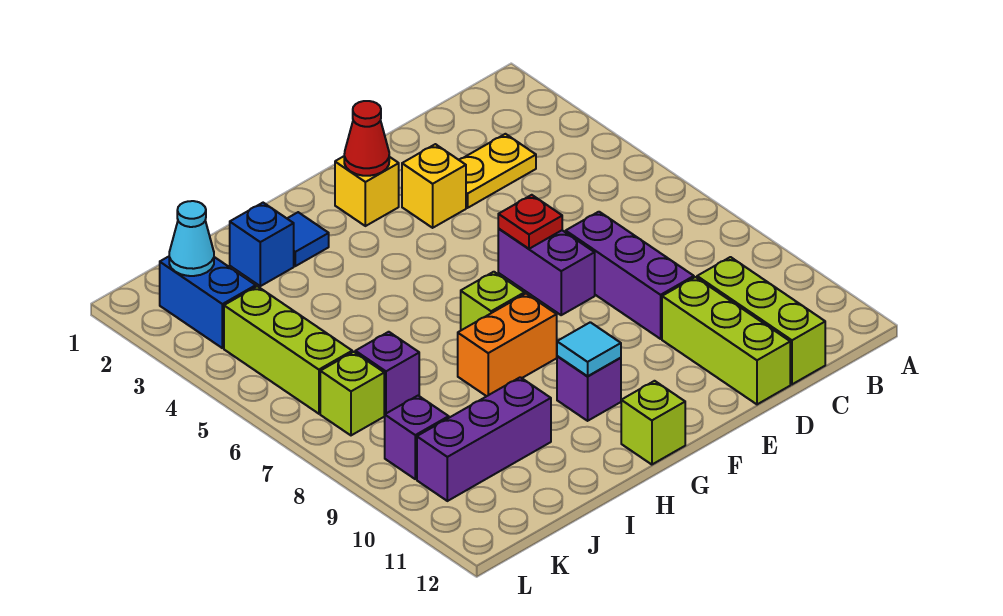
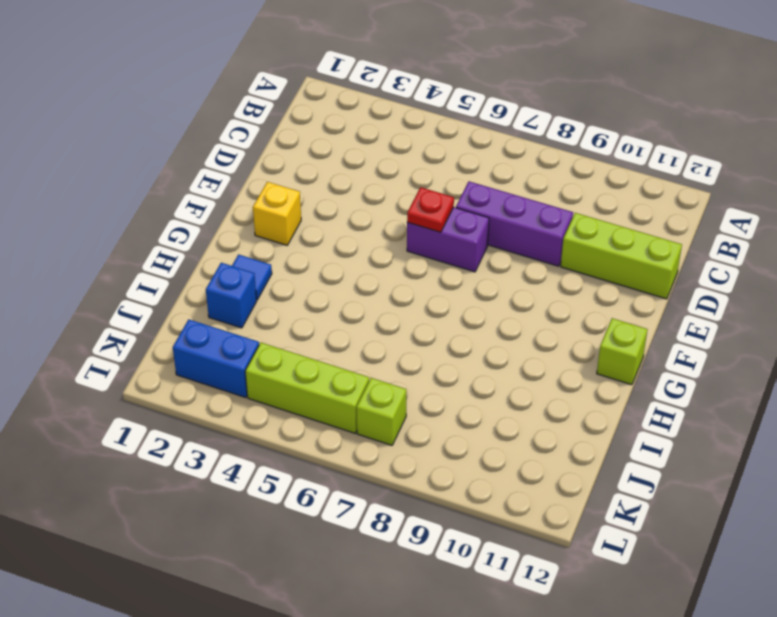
none -> yellow 1x2 plate [459,134,536,208]
none -> lime 1x3 brick [697,257,825,384]
none -> yellow 1x1 brick [402,144,466,228]

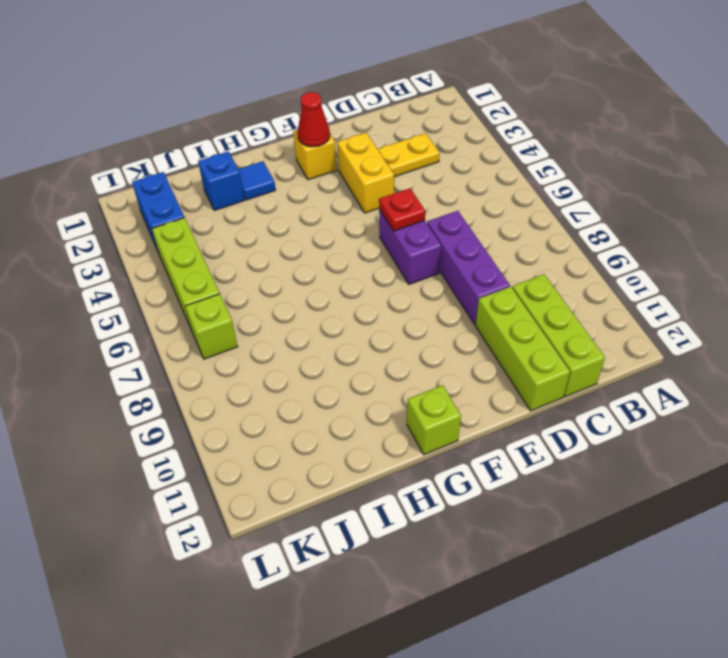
yellow 1x2 brick [337,133,394,213] -> yellow 1x1 brick [402,144,466,228]
none -> lime 1x1 brick [461,272,525,330]
none -> orange 1x2 brick [458,294,557,396]
none -> purple 1x1 brick [557,356,621,421]

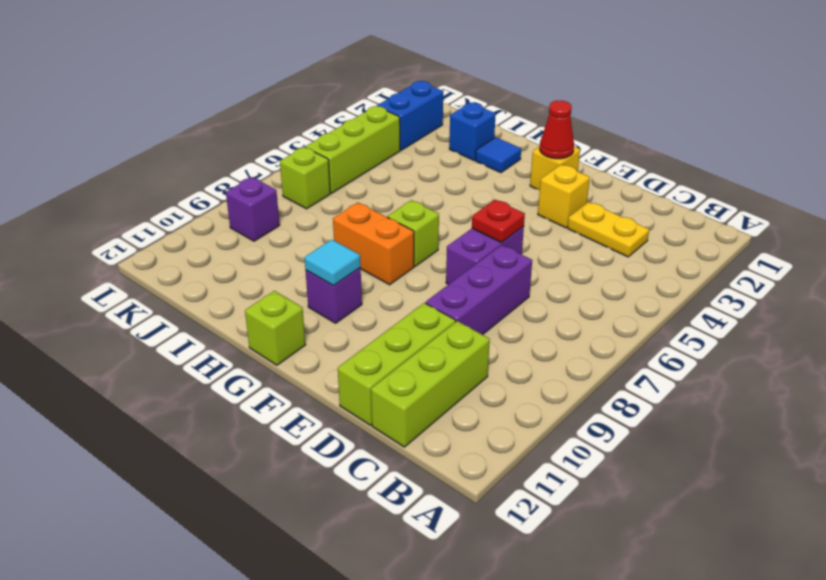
none -> purple 1x3 brick [417,377,551,501]
none -> purple 1x1 brick [355,332,419,415]
none -> cyan 1x1 cone [169,201,214,276]

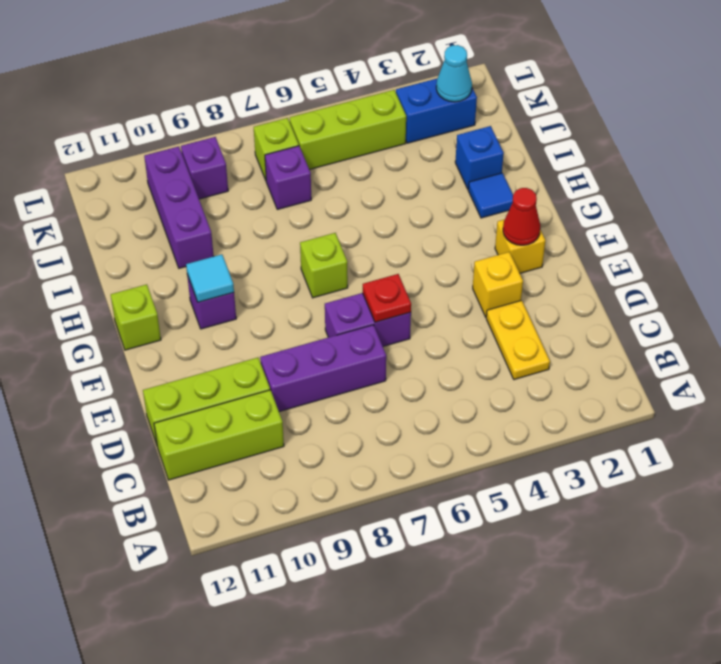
none -> orange 1x2 brick [458,294,557,396]

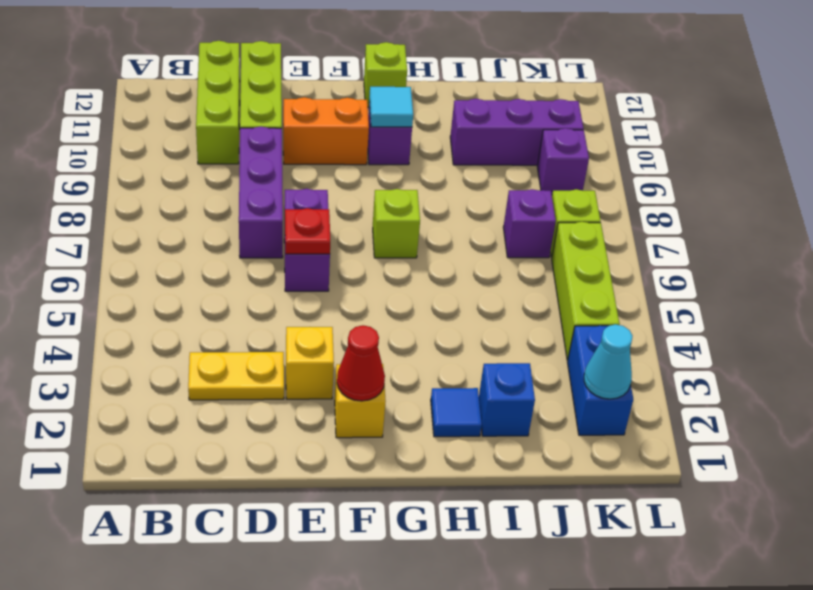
orange 1x2 brick [283,97,369,165] -> orange 1x2 brick moved to [458,294,557,396]

